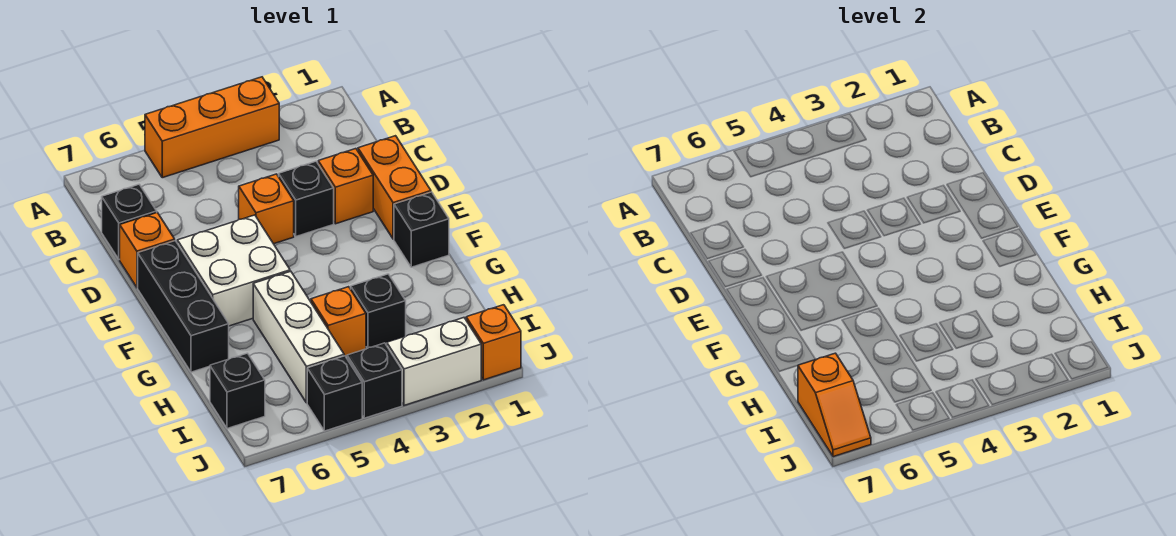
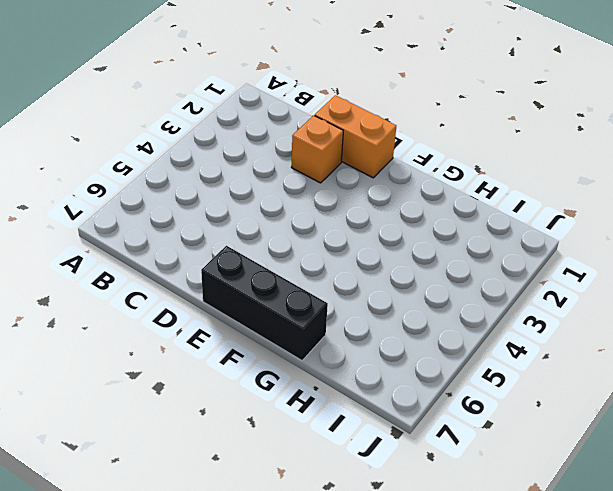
none -> orange 1x3 brick [145,77,279,178]
none -> black 1x1 brick [102,184,157,259]
none -> black 1x1 brick [279,161,334,236]

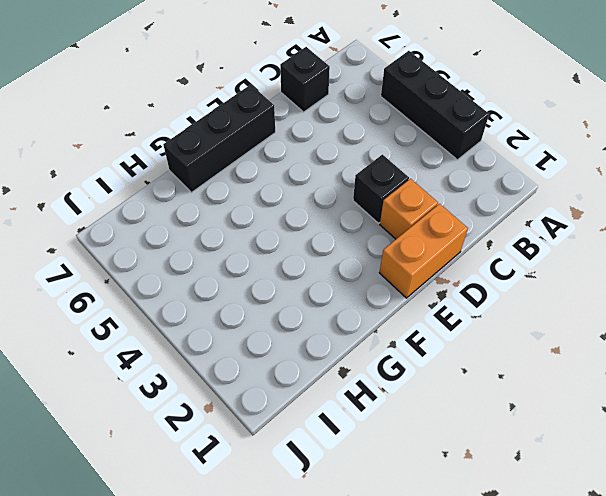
black 1x3 brick [381,51,489,160] -> orange 1x3 brick [145,77,279,178]
none -> orange 1x1 brick [239,174,294,244]
none -> orange 1x1 brick [120,213,175,288]
none -> white 2x2 brick [177,215,290,326]

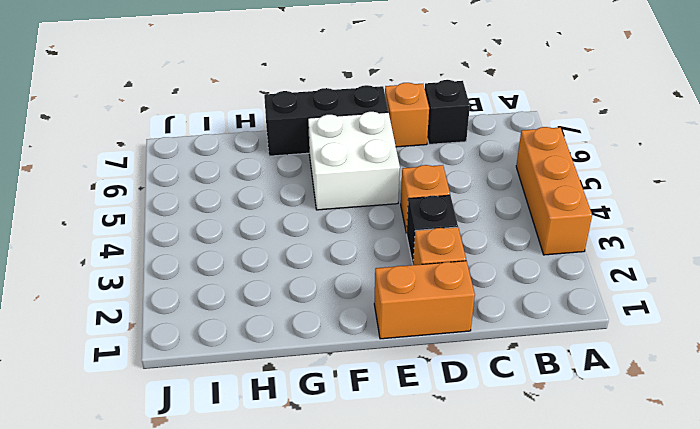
none -> black 1x1 brick [394,192,449,267]
none -> white 1x3 brick [253,271,344,403]
none -> black 1x1 brick [351,274,406,348]

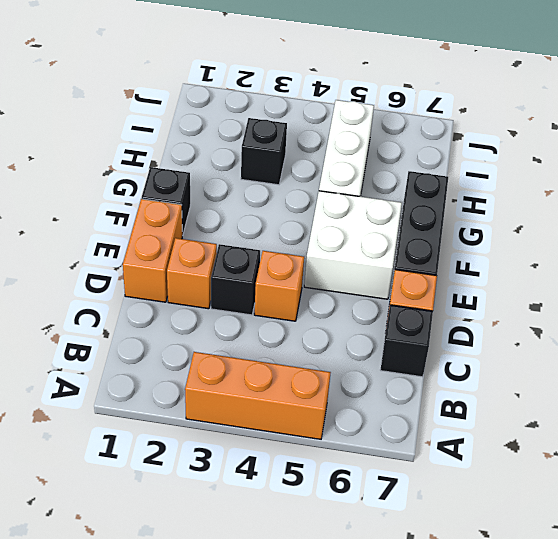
none -> orange 1x1 brick [311,287,366,356]
none -> black 1x1 brick [210,353,265,429]
none -> orange 1x1 brick [466,305,521,380]

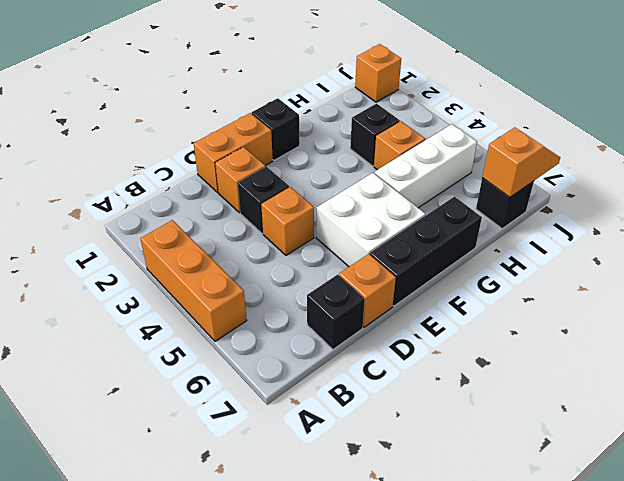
none -> white 1x2 brick [387,318,481,405]
none -> black 1x1 brick [347,343,402,418]
none -> black 1x1 brick [307,356,362,431]

